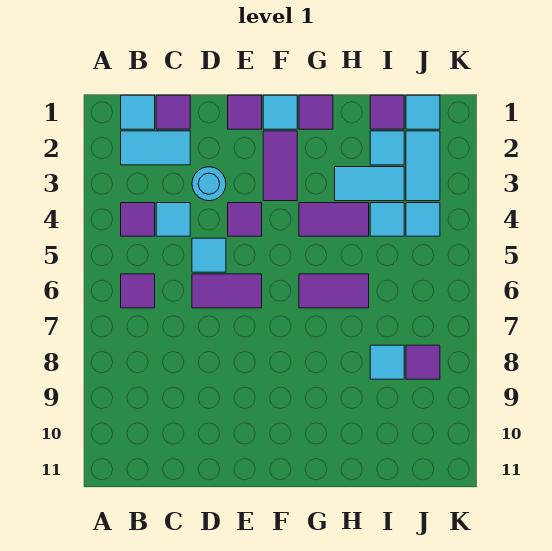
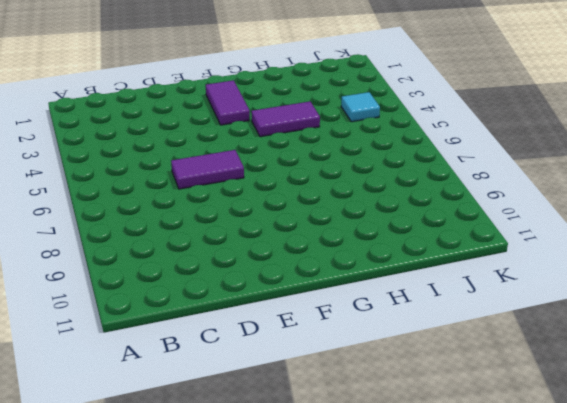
none -> cyan 1x1 tile [121,95,155,129]
none -> cyan 1x2 tile [121,131,190,165]
none -> purple 1x1 tile [121,203,155,236]

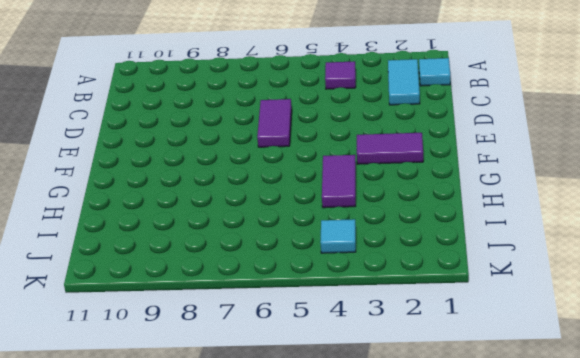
none -> purple 1x1 tile [121,274,155,308]
none -> purple 1x1 tile [156,95,190,129]
none -> cyan 1x1 tile [156,203,190,236]

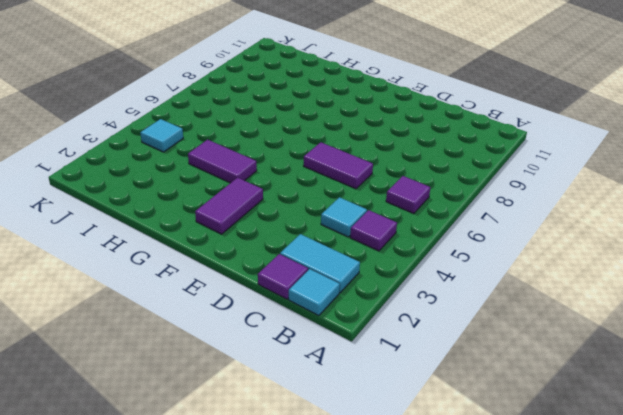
none -> cyan 1x1 round brick [192,167,226,201]
none -> cyan 1x1 tile [192,238,226,272]
none -> purple 1x1 tile [228,95,262,129]

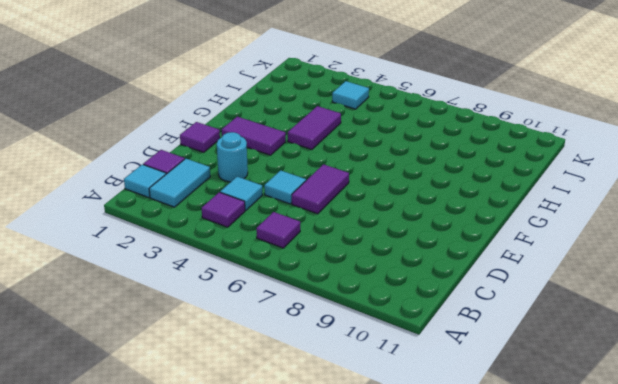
none -> purple 1x1 tile [228,203,262,236]
none -> cyan 1x1 tile [263,95,297,129]
none -> purple 1x1 tile [299,95,333,129]

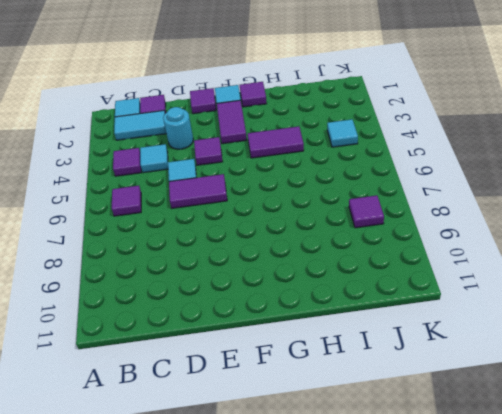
none -> purple 1x2 tile [299,274,369,308]
none -> cyan 1x2 tile [335,167,404,201]
none -> purple 1x1 tile [370,95,404,129]

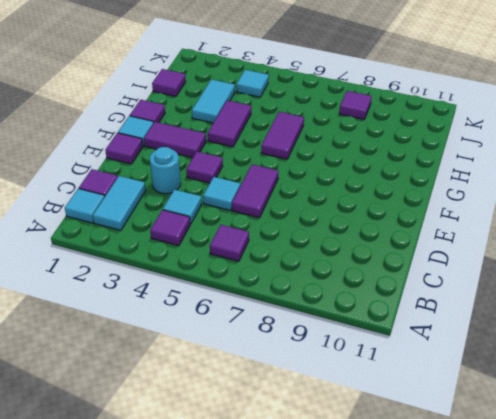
none -> cyan 1x1 tile [370,131,404,165]
none -> cyan 1x1 tile [370,203,404,236]
none -> cyan 1x1 tile [370,345,404,379]

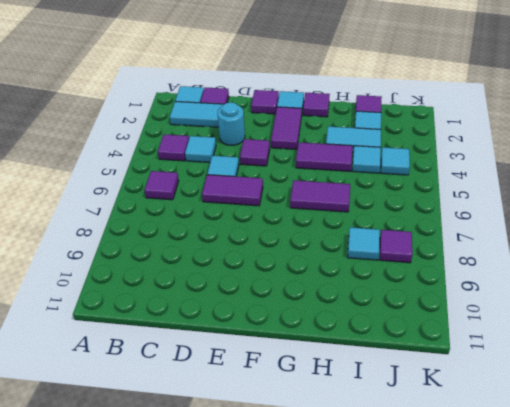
none -> cyan 1x1 tile [406,95,440,129]
none -> cyan 1x2 tile [406,131,440,201]

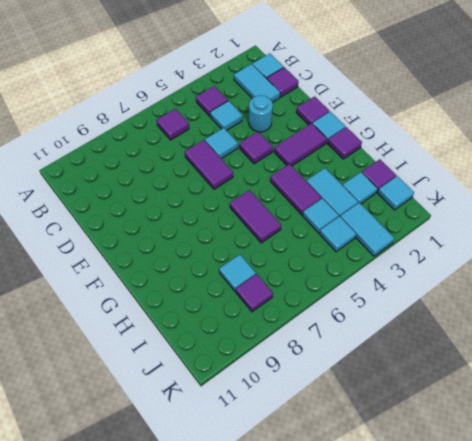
cyan 1x2 tile [340,203,394,256] -> cyan 1x2 tile turned to [406,131,440,201]

